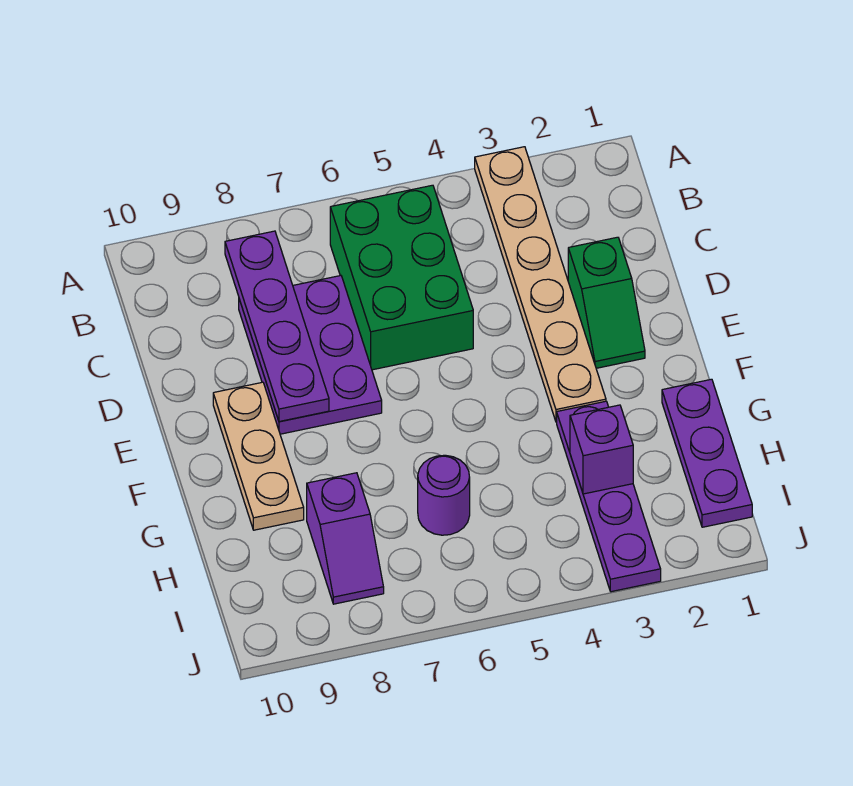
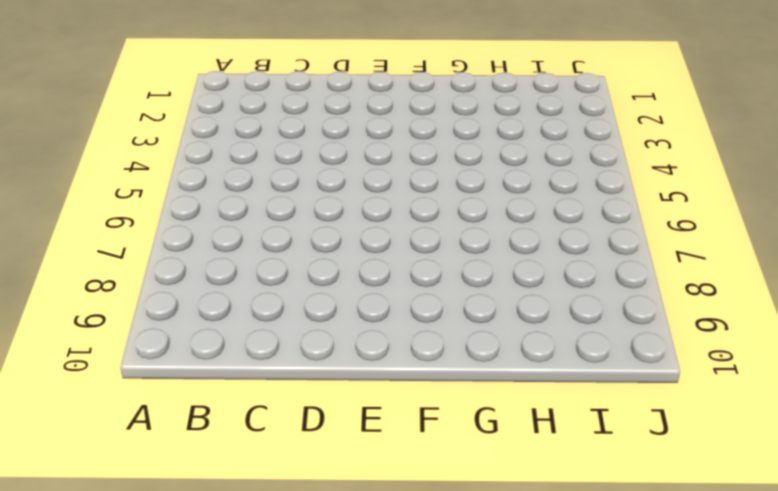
none -> tan 1x6 plate [475,147,606,422]
none -> green 2x3 brick [330,185,473,370]

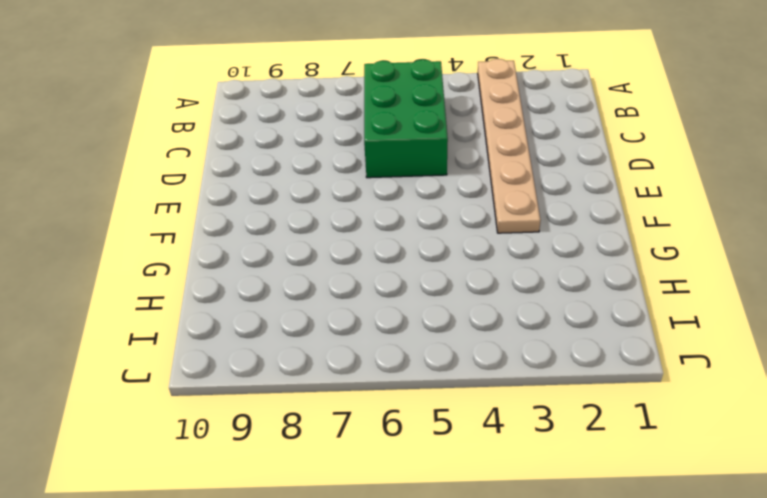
none -> purple 2x3 plate [239,276,382,434]
none -> green 1x2 slope [568,237,645,368]

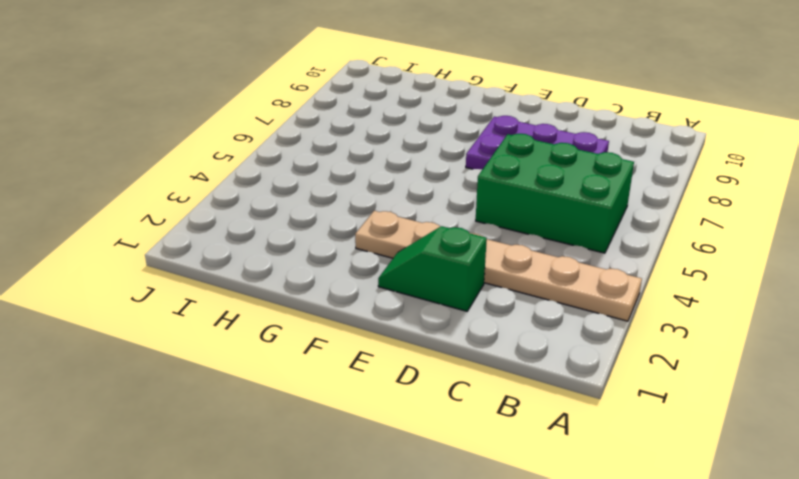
none -> tan 1x3 plate [213,382,304,530]
none -> purple 1x3 plate [662,379,752,527]

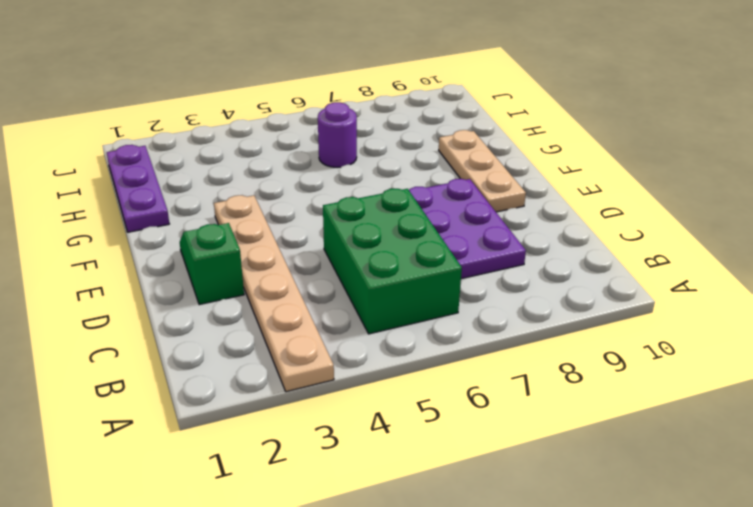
none -> purple 1x4 plate [557,401,661,592]
none -> purple 1x2 slope [307,473,384,604]

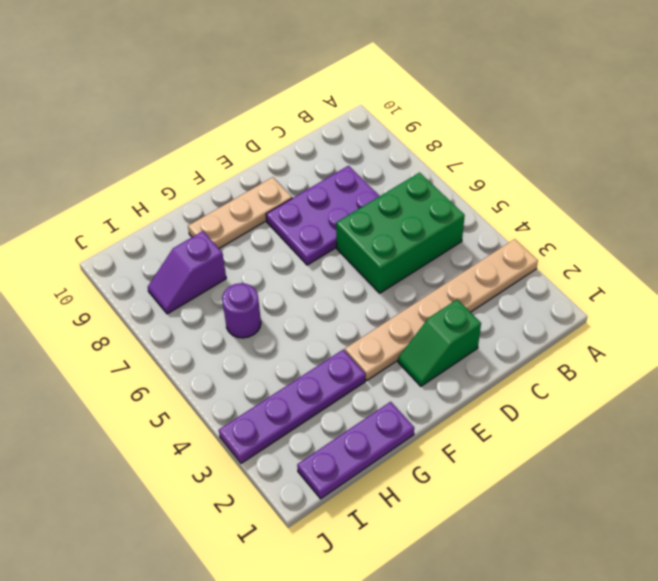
none -> purple 1x4 plate [225,231,329,422]
none -> purple 1x1 brick [570,405,633,494]

